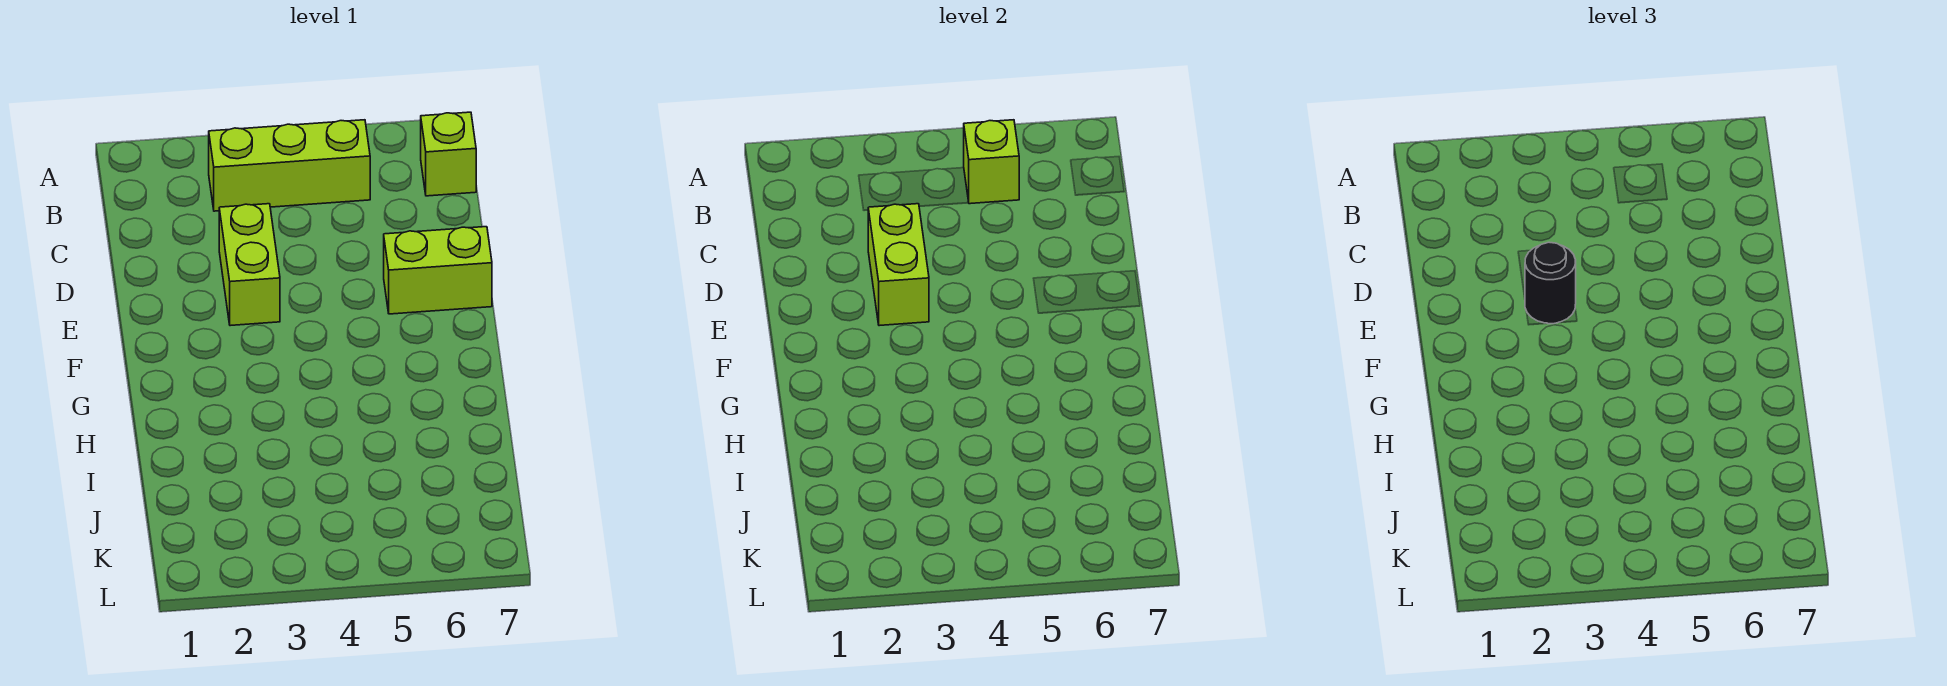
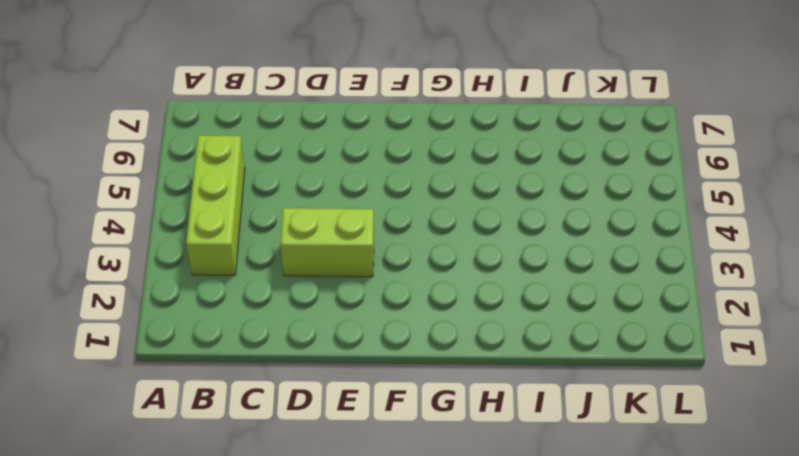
none -> lime 1x1 brick [421,112,476,196]
none -> lime 1x2 brick [384,227,492,314]

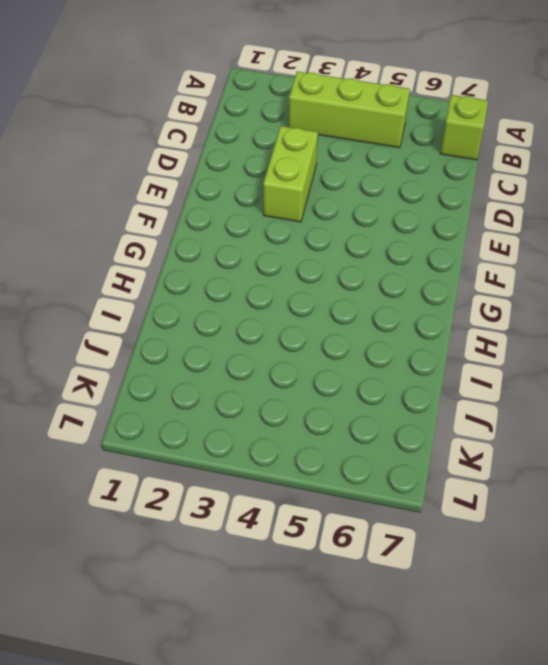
none -> lime 1x2 brick [384,227,492,314]
none -> lime 1x1 brick [964,120,1019,204]

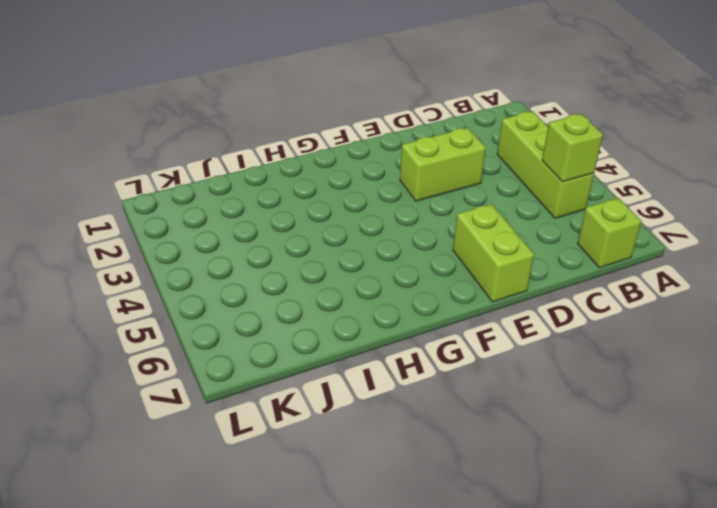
none -> lime 1x2 brick [868,204,929,326]
none -> black 1x1 round brick [1525,242,1576,324]

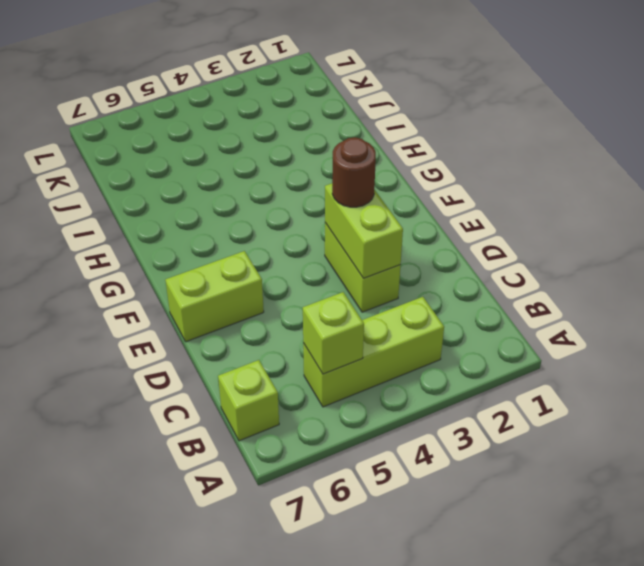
brown 1x1 round brick [332,137,376,207] -> black 1x1 round brick [1525,242,1576,324]

